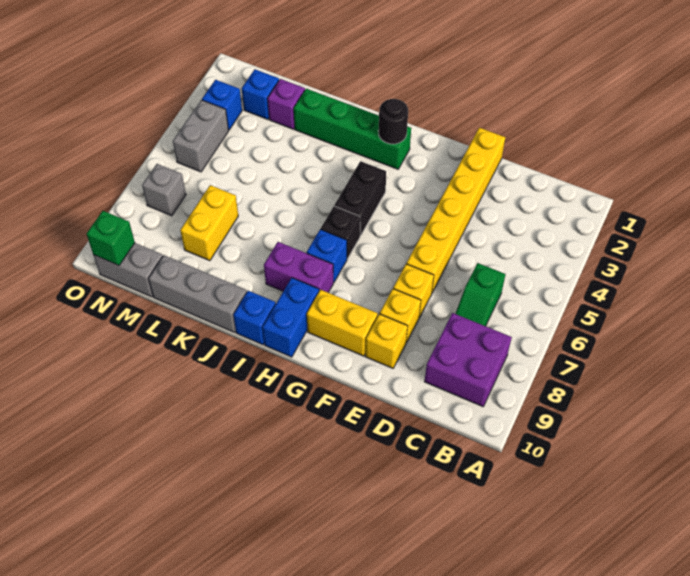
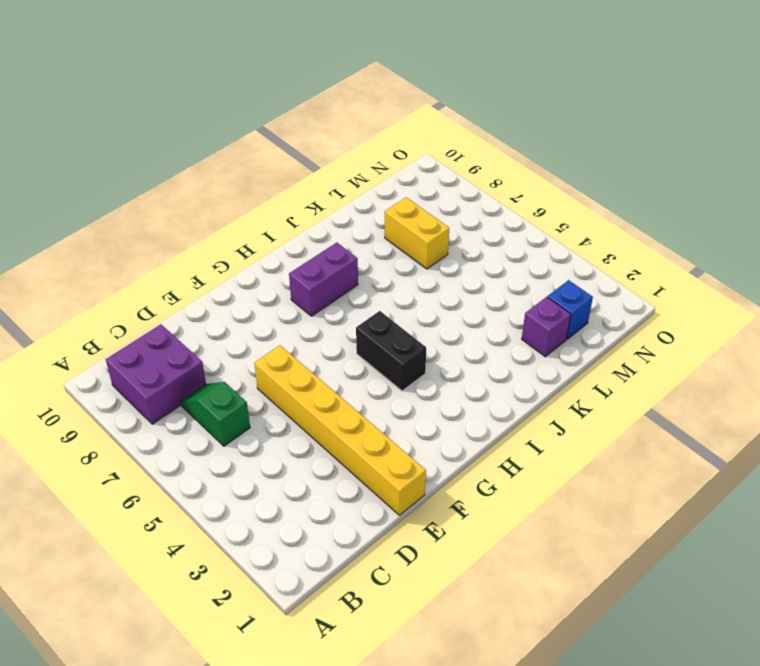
none -> yellow 1x1 brick [393,264,434,318]
none -> yellow 1x1 brick [379,289,421,343]
none -> yellow 1x1 brick [365,314,408,368]

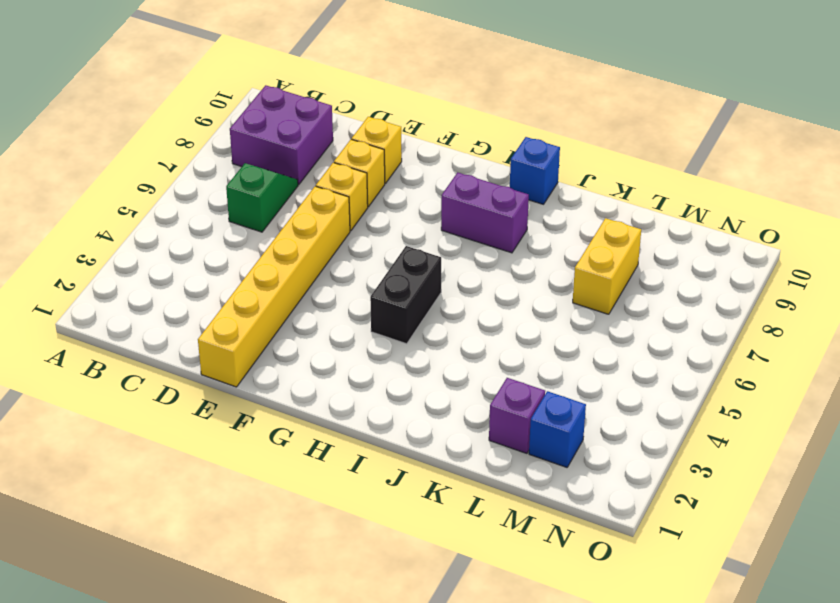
none -> yellow 1x2 brick [307,290,378,356]
none -> green 1x4 brick [294,89,411,169]
none -> black 1x1 brick [321,206,360,259]

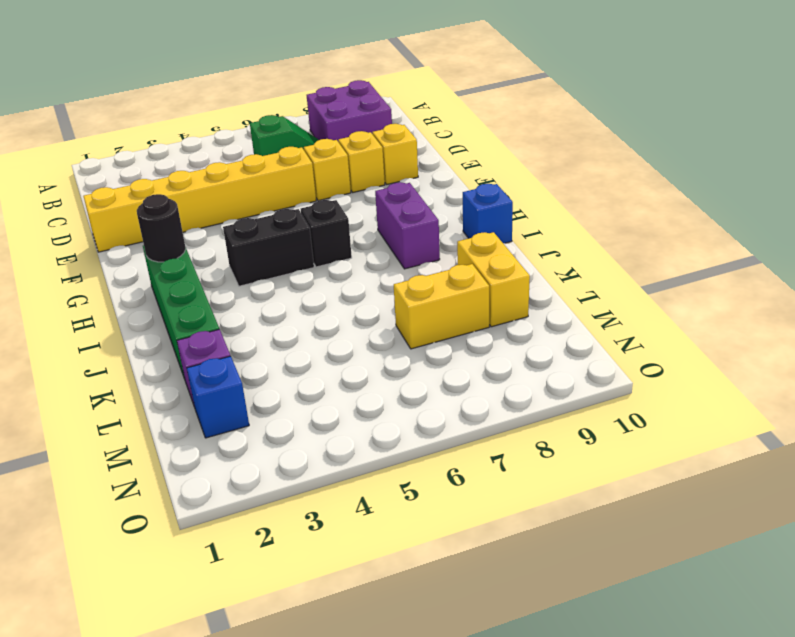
yellow 1x2 brick [457,232,530,327] -> yellow 1x2 brick moved to [307,290,378,356]
none -> blue 1x1 brick [307,229,347,282]
none -> blue 1x2 brick [262,278,319,357]
none -> grey 1x3 brick [149,255,247,333]

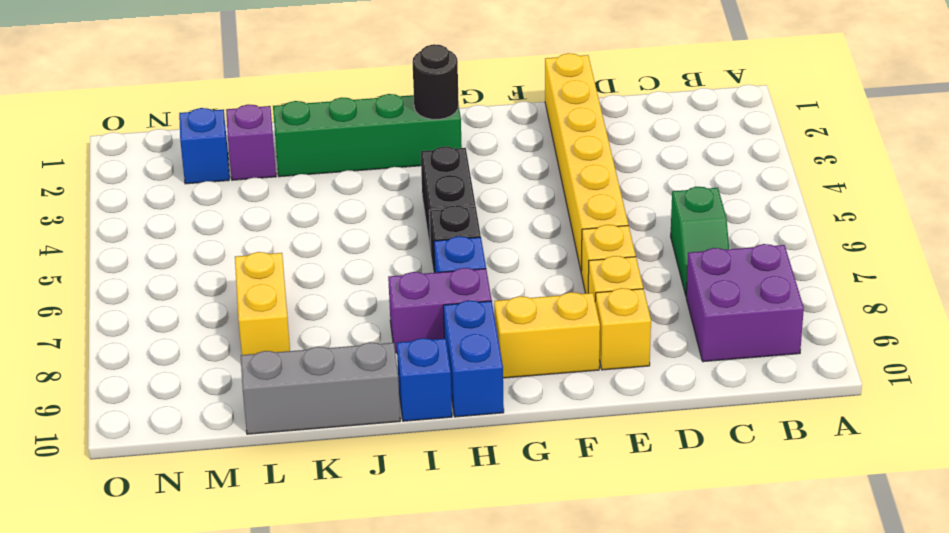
none -> grey 1x2 brick [94,243,163,297]
none -> blue 1x1 brick [202,80,242,130]
none -> grey 1x2 brick [173,100,229,172]

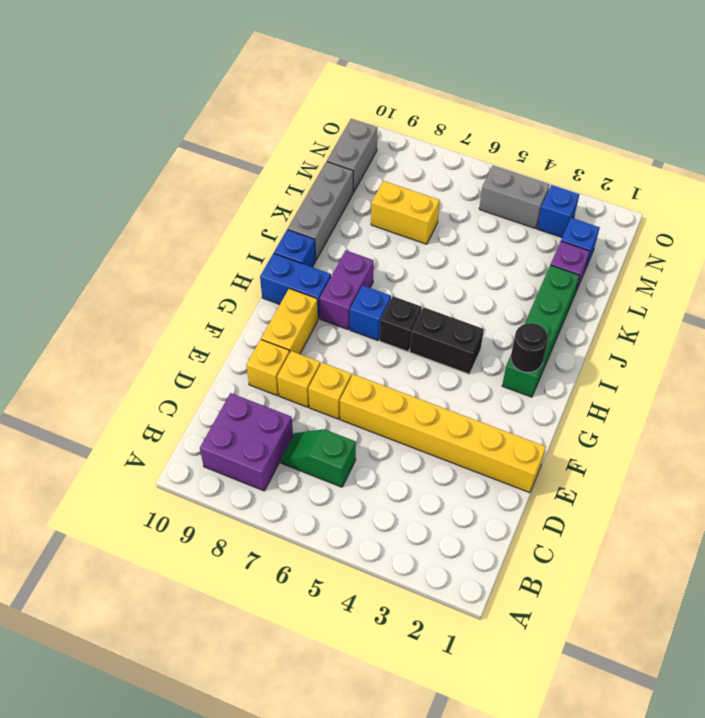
none -> grey 1x1 brick [142,164,186,216]
none -> green 1x1 brick [86,211,135,265]

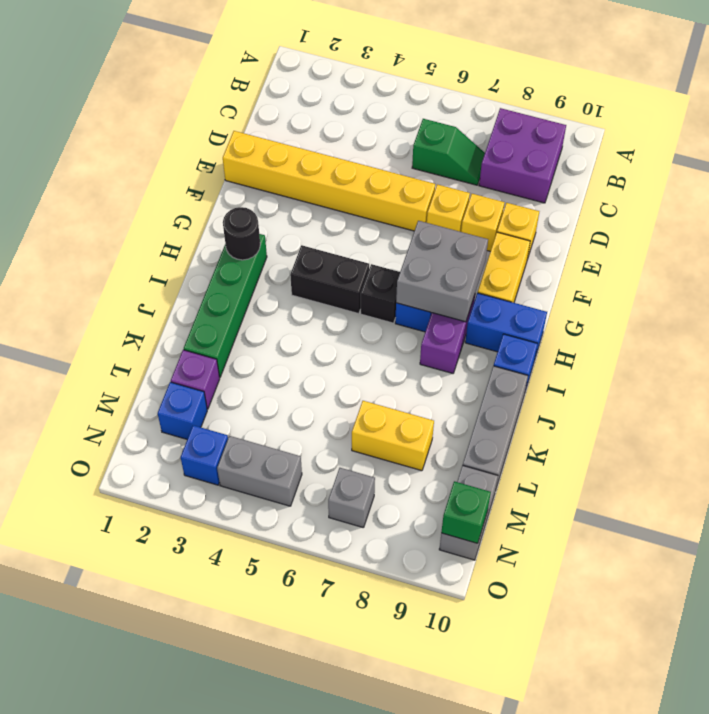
grey 2x2 brick [396,221,488,322] -> none

